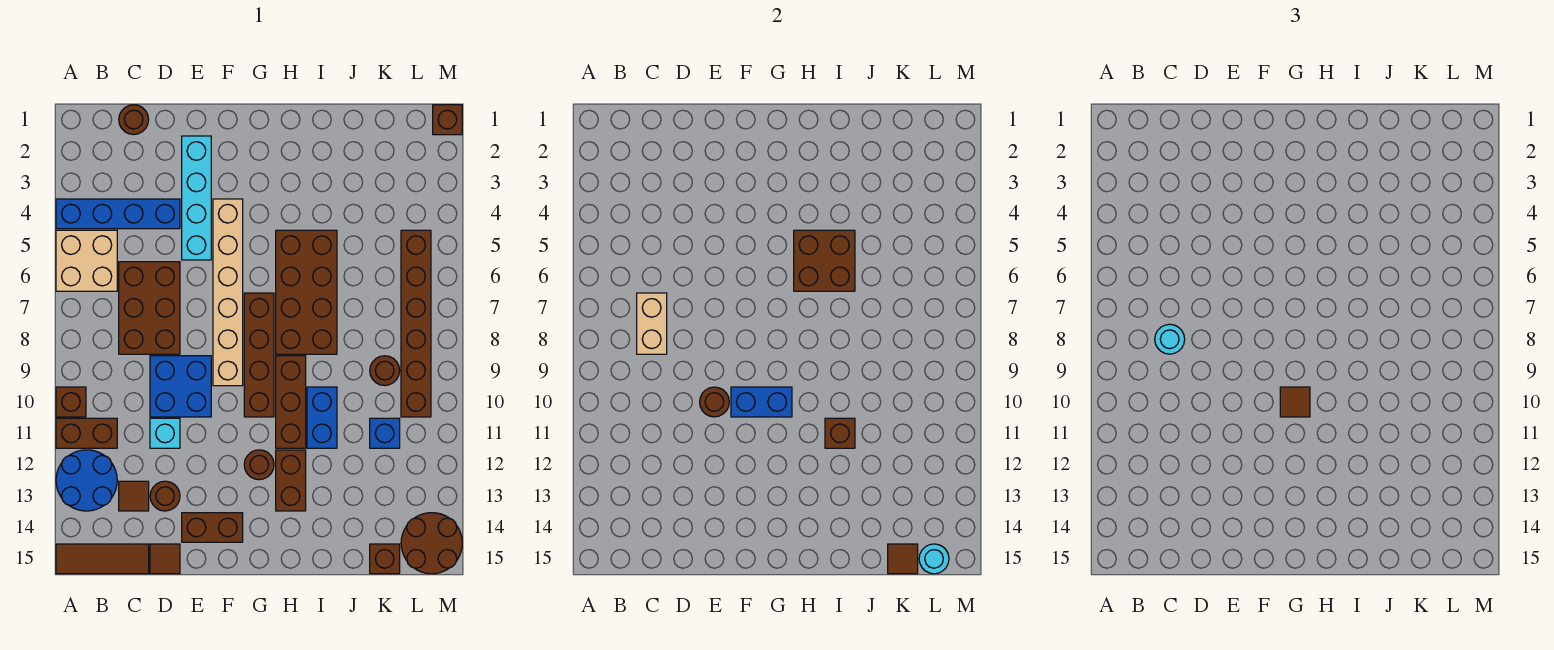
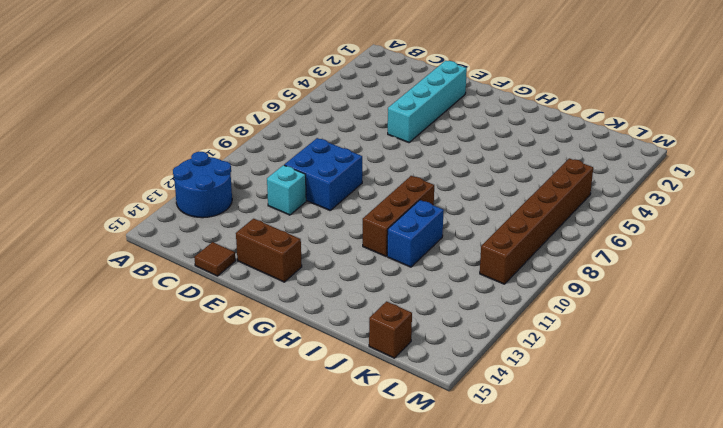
none -> blue 1x4 brick [56,199,180,229]
none -> tan 2x2 brick [56,230,117,291]
none -> brown 1x1 brick [56,387,86,417]
none -> brown 1x2 brick [56,418,117,448]

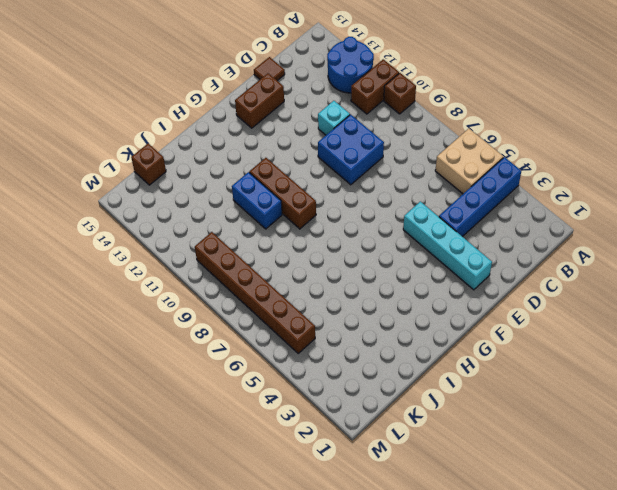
none -> brown 1x3 tile [56,544,149,574]
none -> brown 1x1 round brick [119,105,149,135]
none -> brown 2x3 brick [119,262,180,354]
none -> brown 1x1 tile [119,481,149,511]

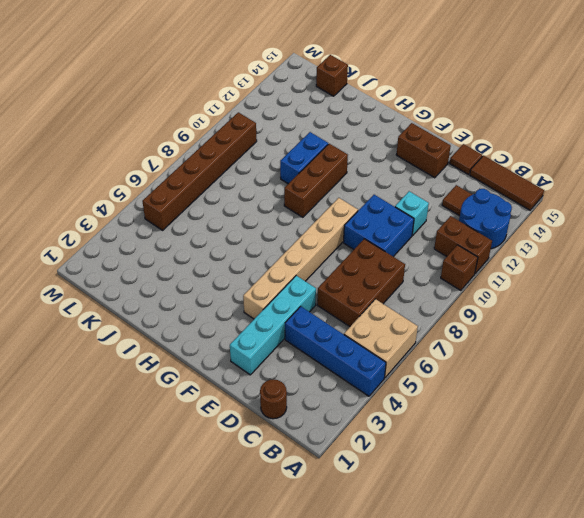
none -> brown 1x1 round brick [150,481,180,511]
none -> brown 1x4 brick [244,293,274,417]
none -> brown 1x1 round brick [244,450,274,480]
none -> brown 2x4 brick [276,230,337,354]

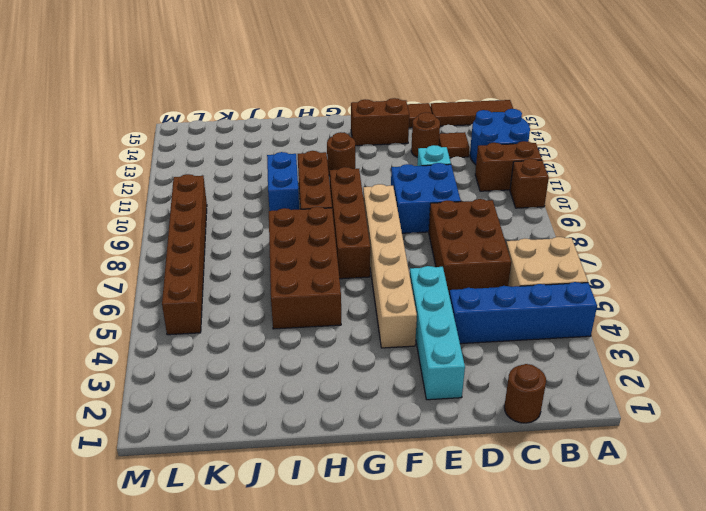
none -> brown 1x2 brick [276,450,306,511]
none -> brown 1x1 round brick [370,356,400,386]
none -> blue 1x1 brick [370,418,400,448]
none -> brown 1x1 brick [370,544,400,574]

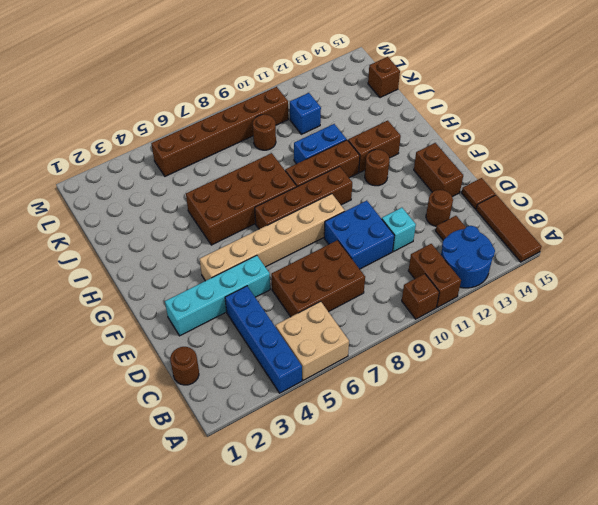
none -> brown 2x2 round brick [401,513,462,574]
none -> brown 1x1 brick [433,105,462,135]
none -> tan 1x2 brick [637,293,667,354]
none -> brown 1x1 round brick [700,387,729,417]

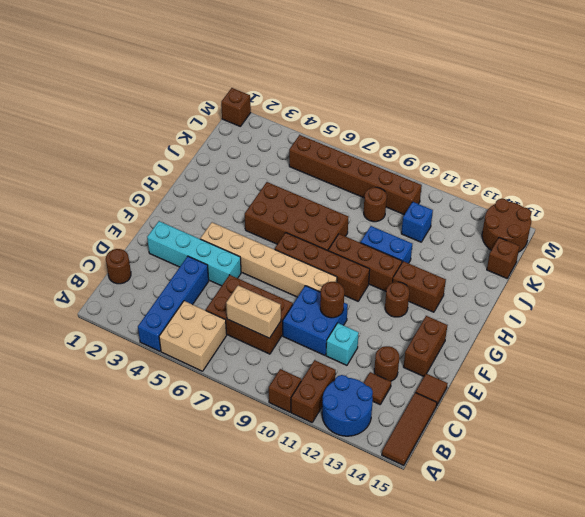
none -> blue 1x2 brick [731,387,792,417]
none -> brown 2x2 brick [794,230,855,291]
none -> brown 1x1 brick [825,418,855,448]
none -> brown 1x1 tile [888,544,918,574]

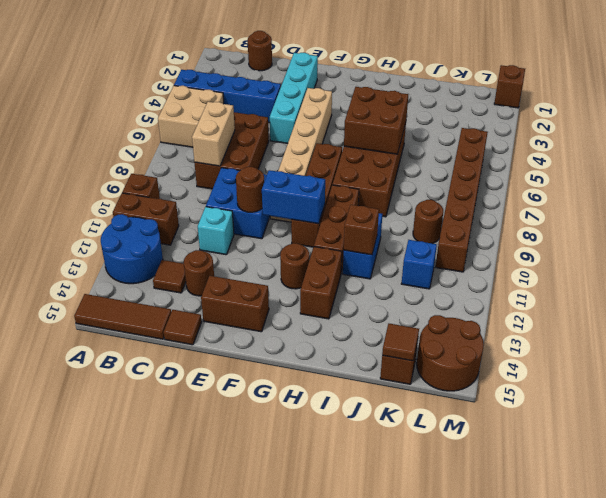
none -> cyan 1x1 round brick [919,544,949,574]
none -> cyan 1x1 round brick [1155,324,1185,354]
none -> brown 1x1 tile [1280,387,1310,417]

